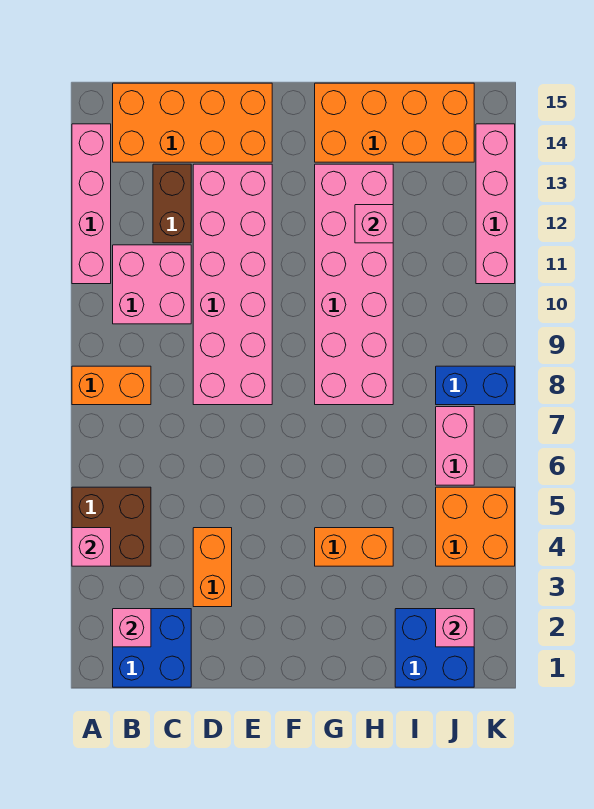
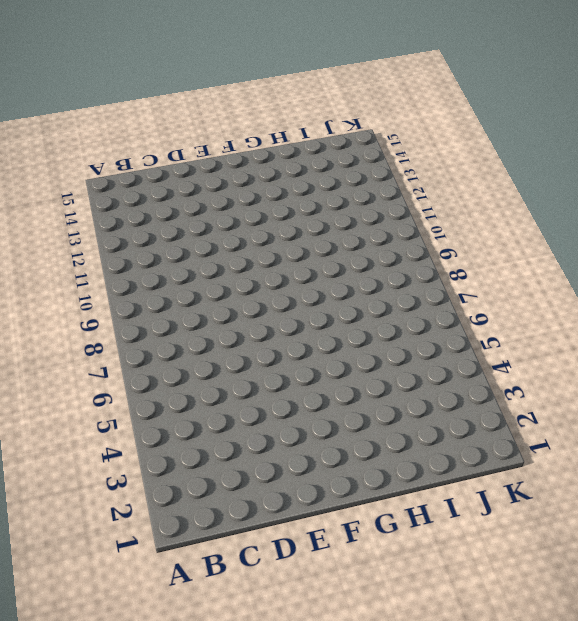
none -> brown 2x2 brick [72,487,151,566]
none -> orange 1x2 brick [72,366,151,405]
none -> pink 1x4 brick [72,124,111,284]

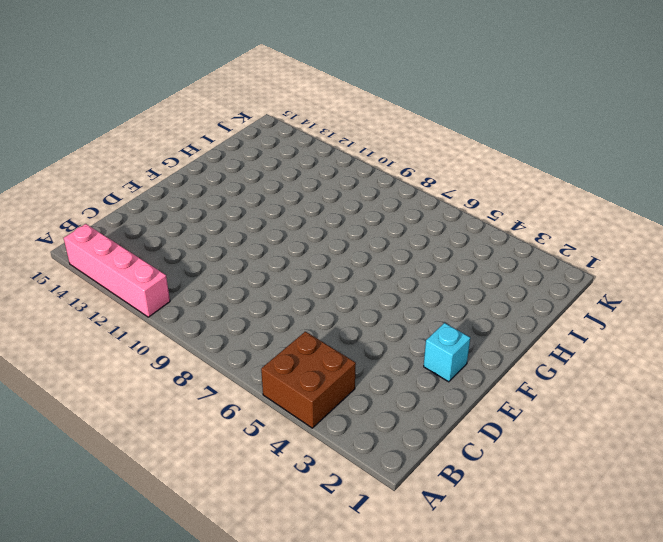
cyan 1x1 brick [424,323,470,382] -> none
none -> orange 1x2 brick [72,366,151,405]
none -> blue 2x2 brick [113,609,191,687]
none -> pink 2x2 brick [113,245,191,324]

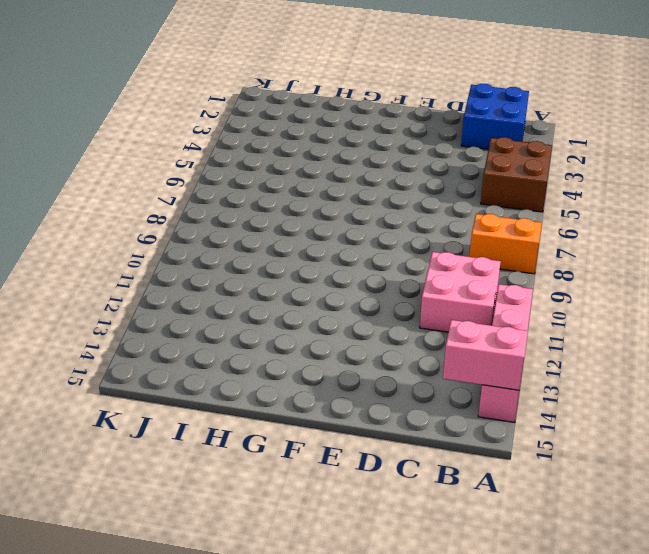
pink 1x2 brick [443,320,528,390] -> pink 1x2 brick turned to [436,407,474,485]
none -> orange 2x4 brick [113,83,272,162]
none -> brown 1x2 brick [153,164,191,243]
none -> orange 1x2 brick [193,528,232,607]

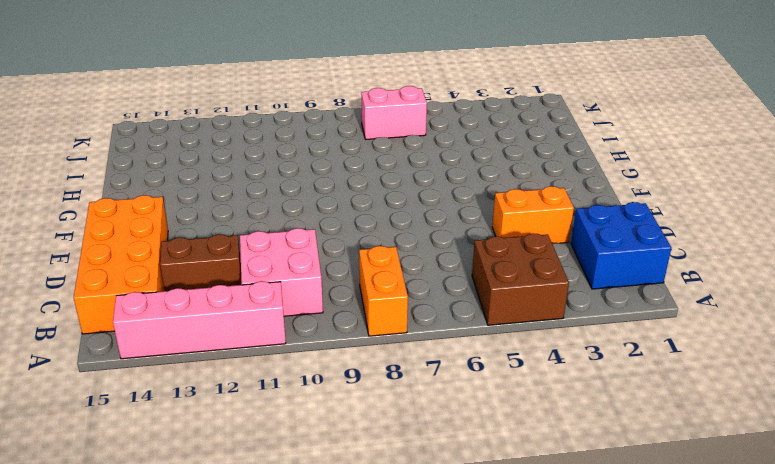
none -> pink 2x6 brick [193,164,272,405]
none -> orange 1x2 brick [315,528,393,566]
none -> pink 2x6 brick [315,164,393,405]

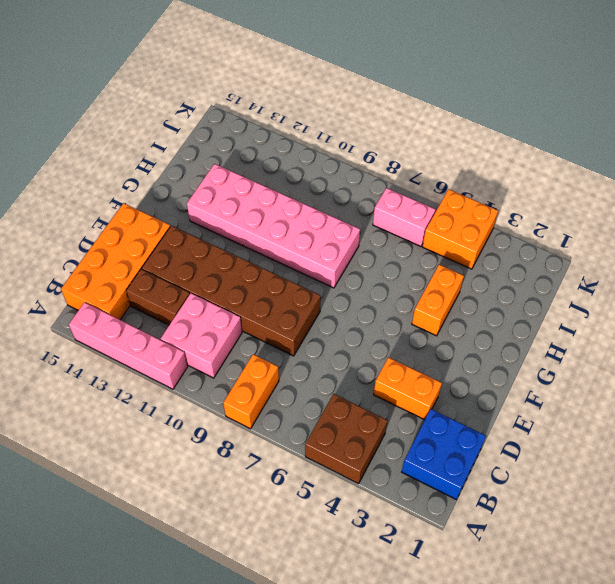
brown 2x6 brick [142,226,321,356] -> pink 2x6 brick [193,164,272,405]
none -> orange 2x4 brick [315,83,474,162]
none -> blue 2x2 brick [395,609,474,687]
none -> blue 1x2 brick [436,366,515,405]

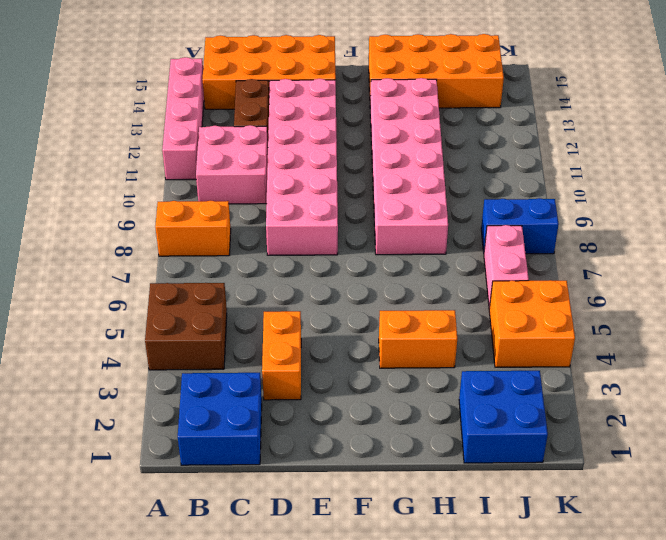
none -> pink 1x4 brick [476,124,515,284]
none -> pink 1x1 brick [72,528,111,566]
none -> pink 1x1 brick [113,609,151,647]

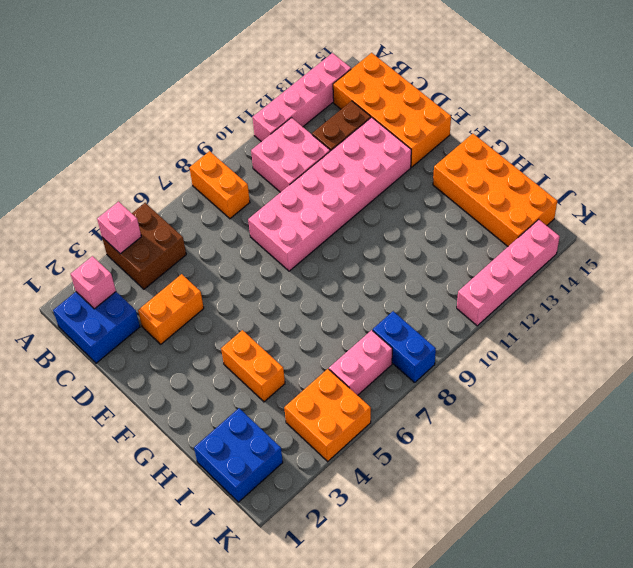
none -> pink 2x6 brick [315,164,393,405]
none -> pink 1x1 brick [355,205,393,243]
none -> pink 1x1 brick [436,609,474,647]

